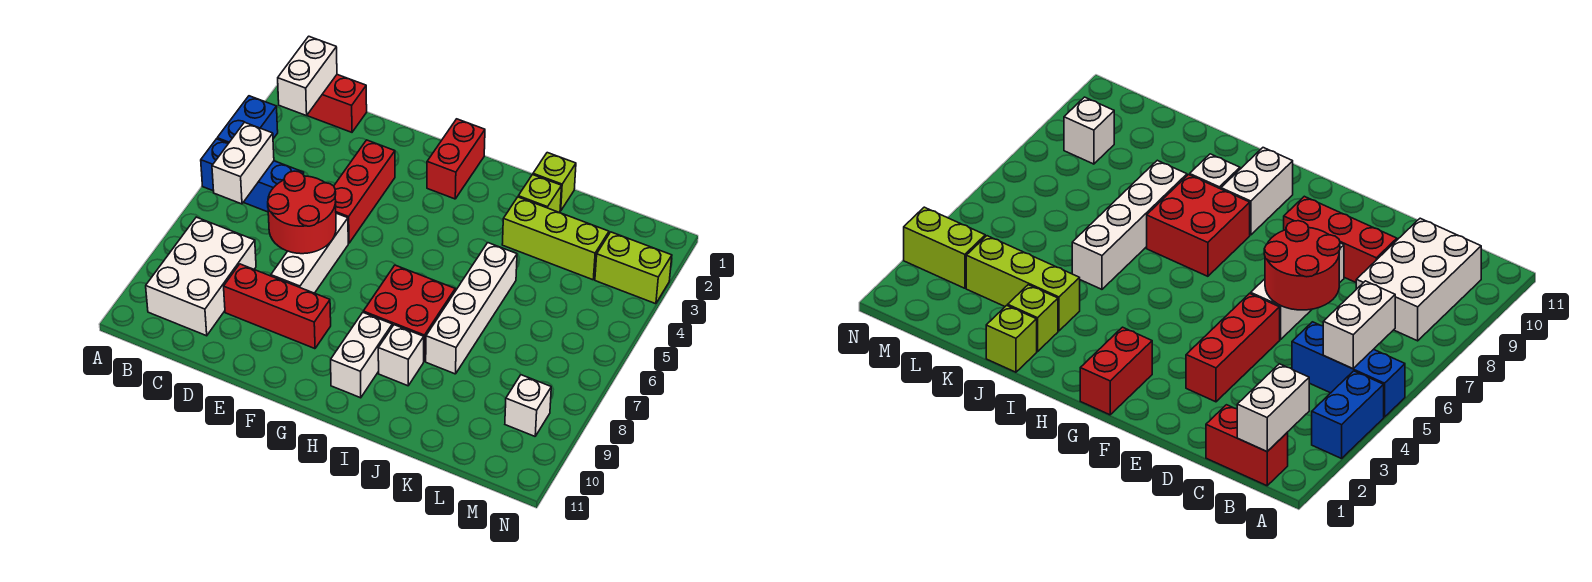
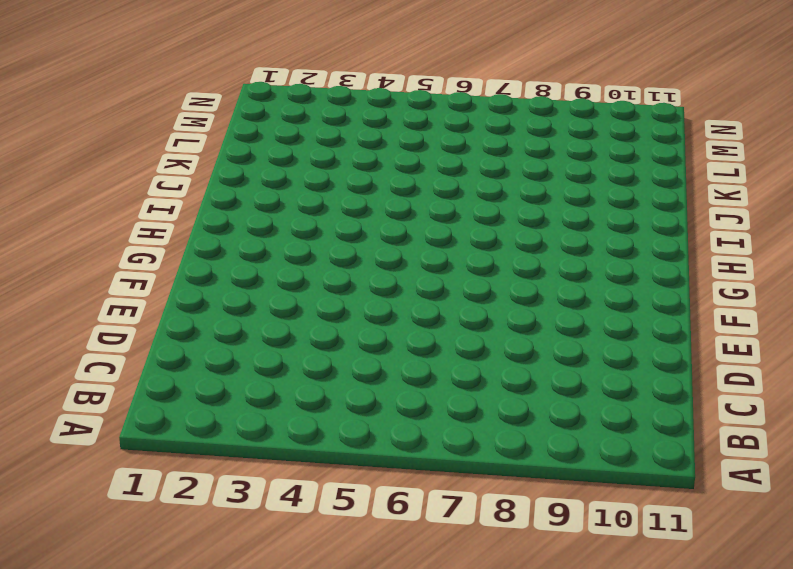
none -> blue 1x2 brick [217,96,278,143]
none -> blue 1x3 brick [201,139,304,212]
none -> red 1x2 brick [307,75,367,132]

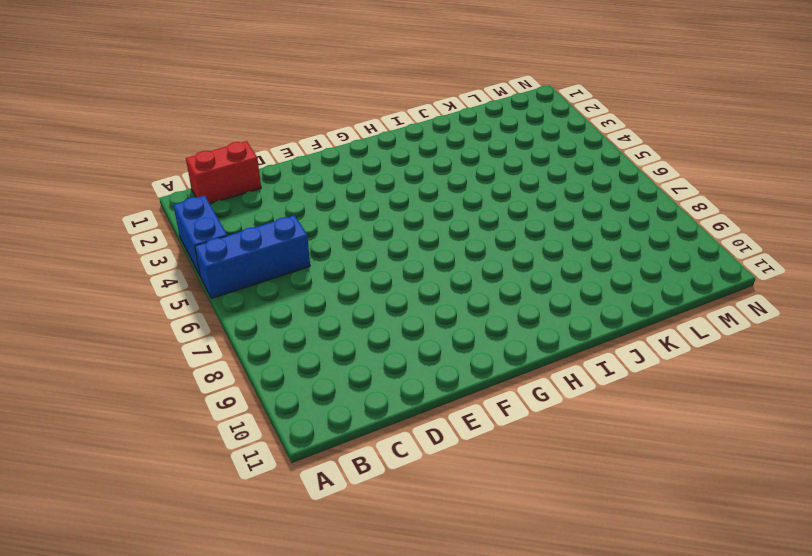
none -> white 2x3 brick [146,217,256,336]
none -> red 1x3 brick [224,264,331,349]
none -> red 1x3 brick [334,140,395,243]

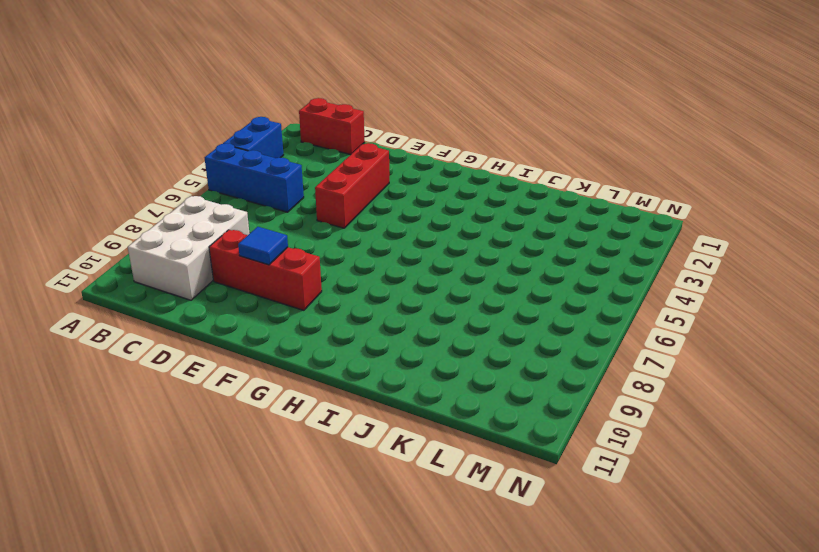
blue 1x1 tile [238,227,288,265] -> none
none -> white 1x3 brick [271,213,348,293]
none -> red 1x2 brick [427,119,485,199]
none -> red 2x2 brick [363,265,455,361]

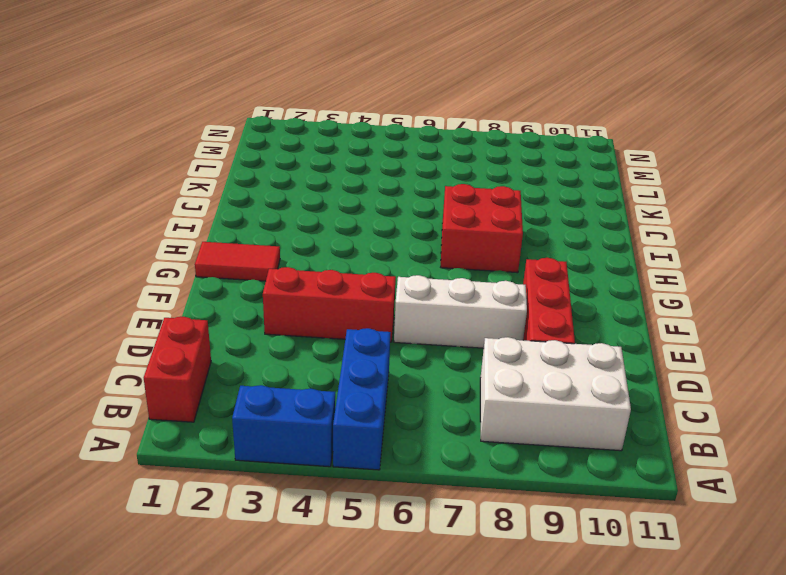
red 1x2 tile [195,242,280,281] -> red 1x2 brick [427,119,485,199]
none -> white 1x2 brick [331,313,392,398]
none -> white 1x1 brick [378,325,424,386]
none -> lime 1x1 brick [533,153,576,211]

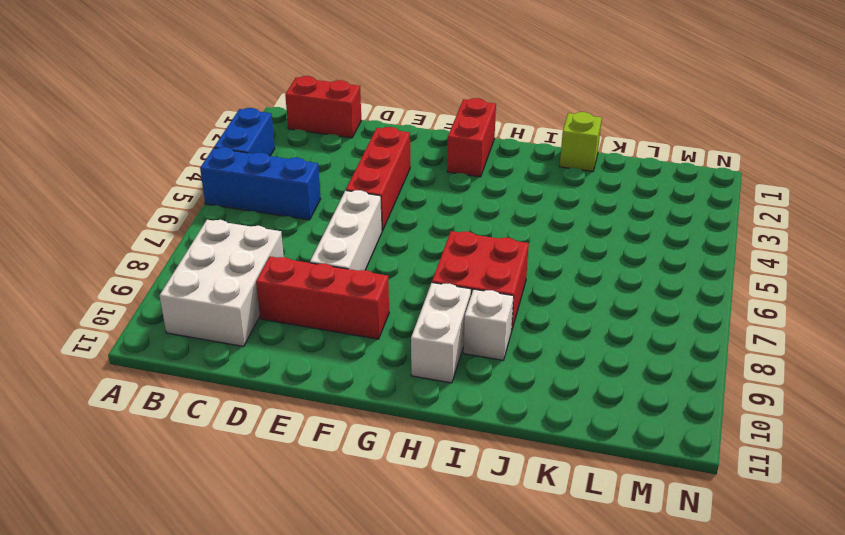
none -> lime 1x1 brick [518,175,562,213]
none -> lime 1x3 brick [502,197,609,280]
none -> white 1x4 brick [426,243,517,374]

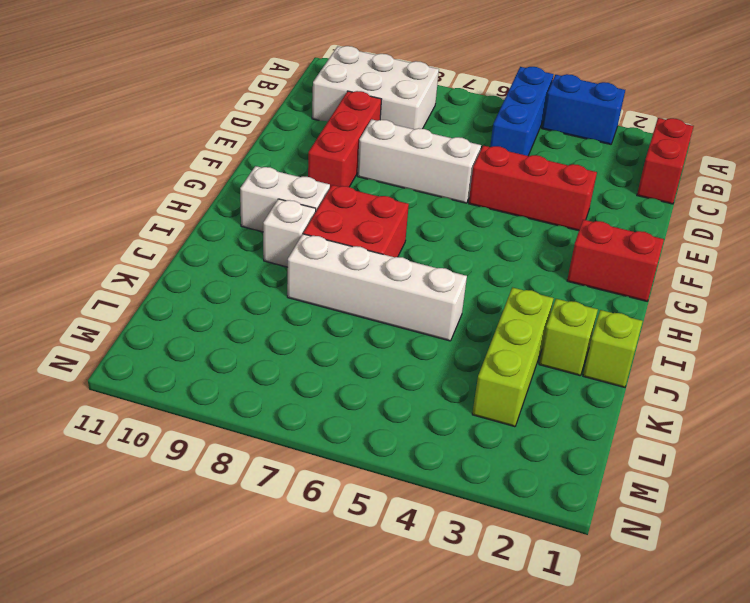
none -> lime 1x2 brick [595,232,672,304]
none -> white 1x1 brick [505,375,551,436]
none -> white 1x2 brick [278,36,337,116]

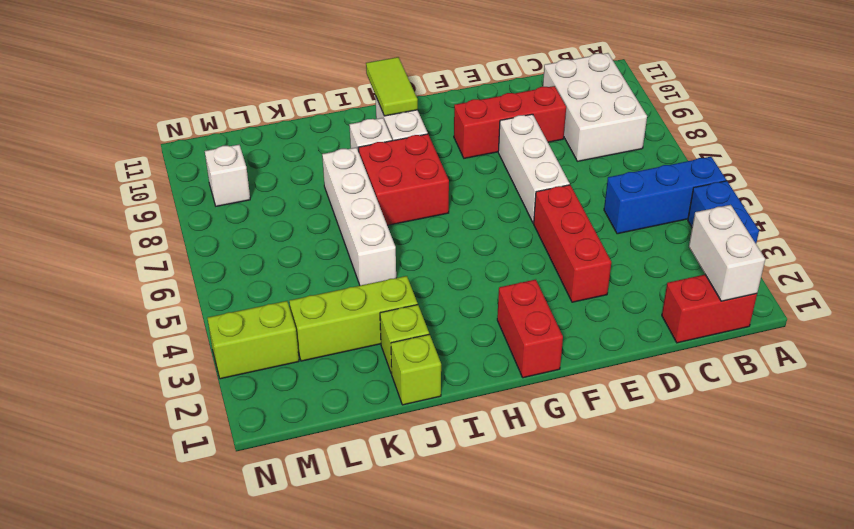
lime 1x2 tile [366,57,418,116] -> none
none -> white 1x2 brick [212,122,274,204]
none -> red 2x2 round brick [268,171,336,254]

